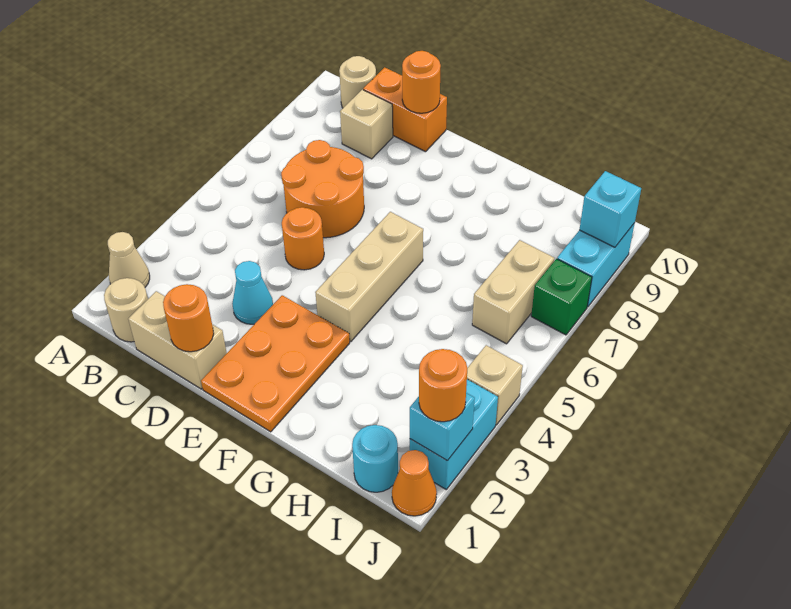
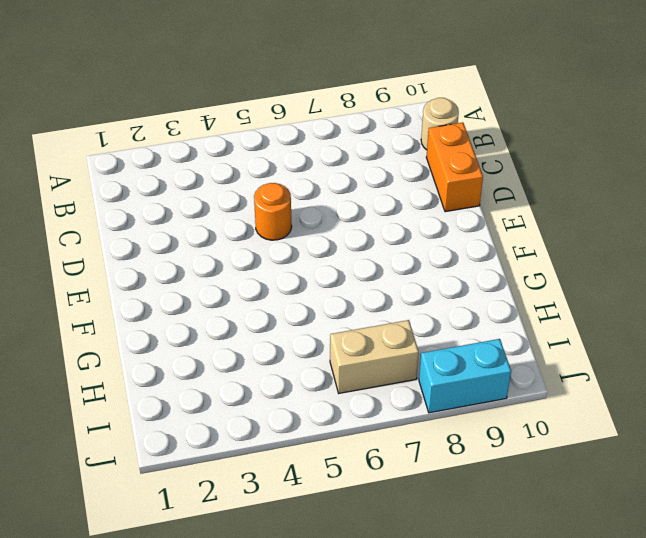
none -> tan 1x1 cone [108,232,150,287]
none -> tan 1x1 round brick [104,278,148,342]
none -> tan 1x2 brick [128,291,227,389]

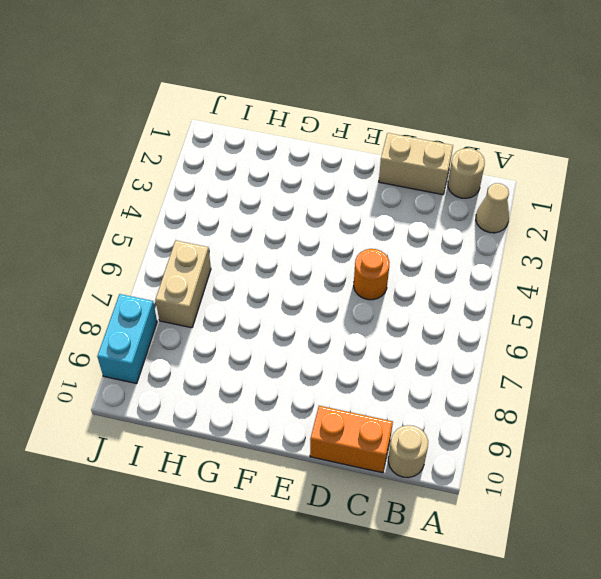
none -> orange 2x2 round brick [281,140,364,238]
none -> tan 1x1 brick [340,90,393,159]
none -> cyan 1x1 cone [232,261,273,324]

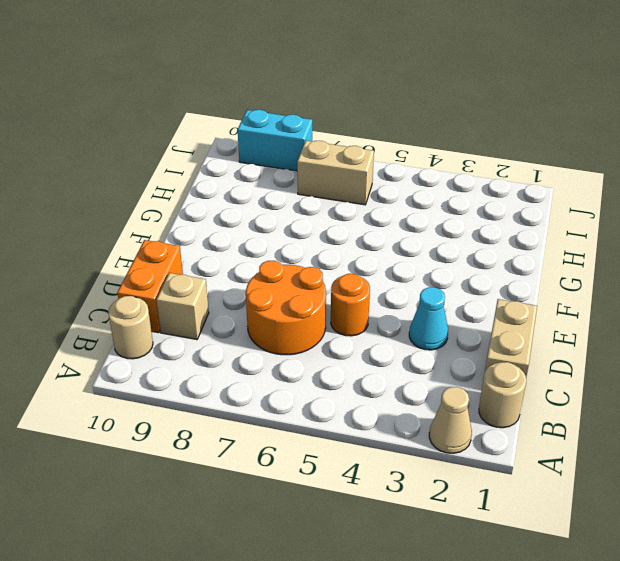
none -> orange 2x3 plate [201,295,350,432]
none -> tan 1x3 brick [315,212,423,342]
none -> cyan 1x1 round brick [352,425,398,492]

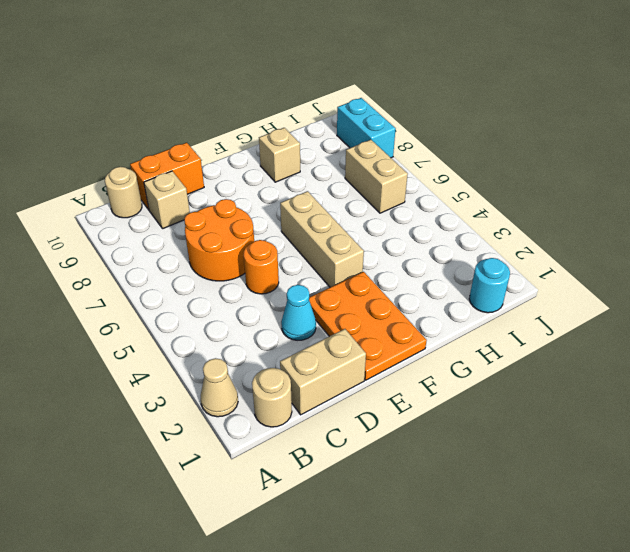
tan 1x1 brick [259,128,300,182] -> tan 1x1 brick moved to [467,345,523,425]
none -> orange 1x1 cone [392,450,437,516]
none -> cyan 1x2 brick [410,379,498,489]
none -> green 1x1 brick [531,259,592,335]

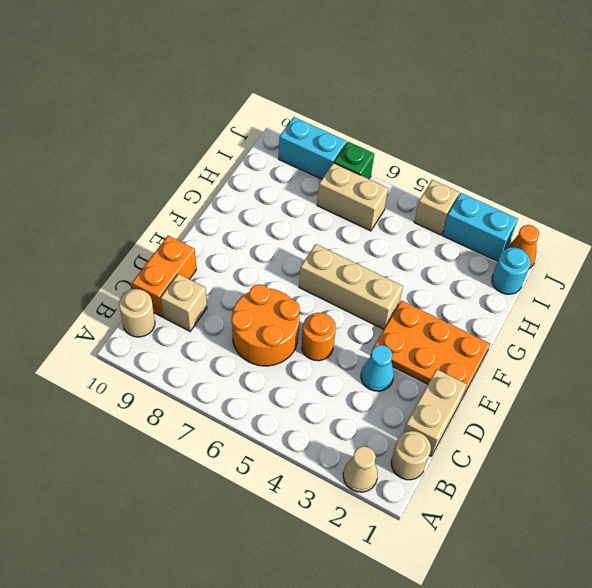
none -> orange 1x1 round brick [163,284,214,352]
none -> orange 1x1 round brick [402,51,441,113]
none -> cyan 1x1 brick [410,393,475,460]

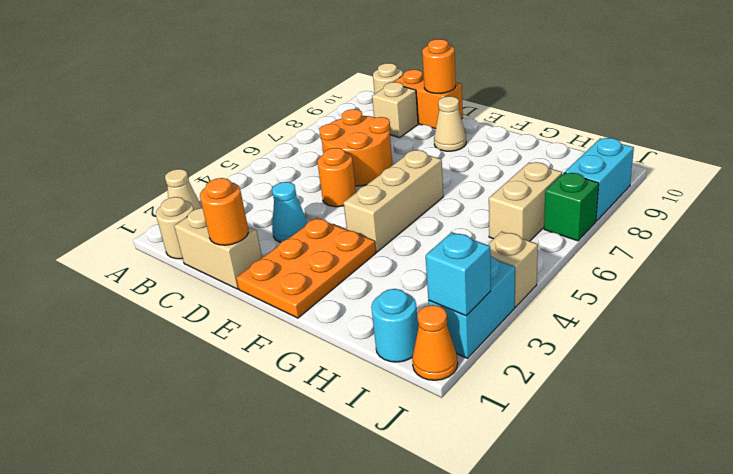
tan 1x1 cone [434,96,466,151] -> none
none -> cyan 1x1 brick [579,171,641,247]
none -> orange 1x1 round brick [419,349,467,422]

